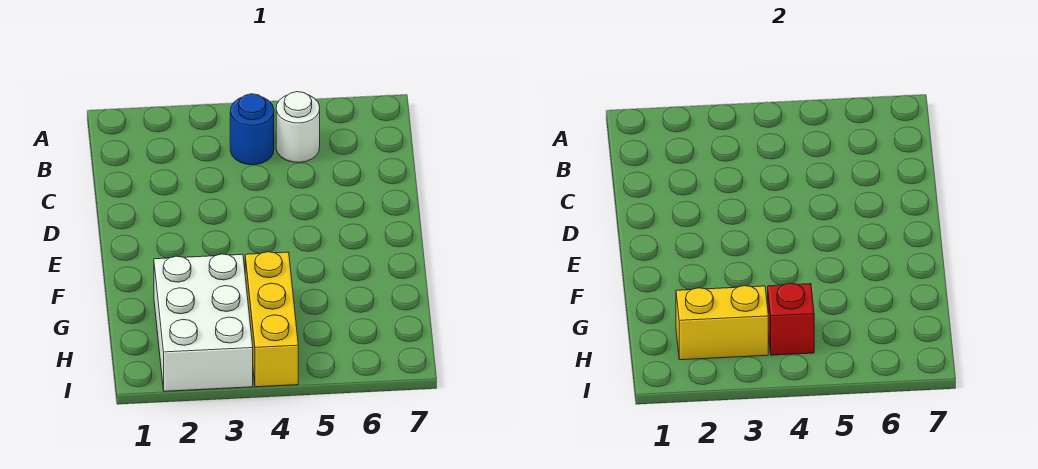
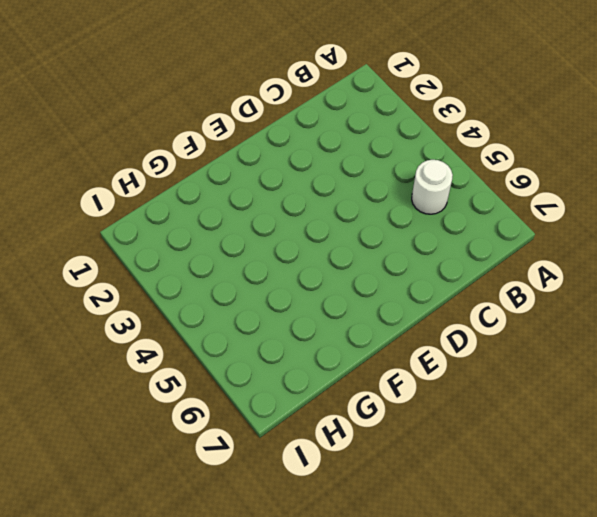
none -> blue 1x1 round brick [230,94,274,165]
none -> white 2x3 brick [154,254,253,391]

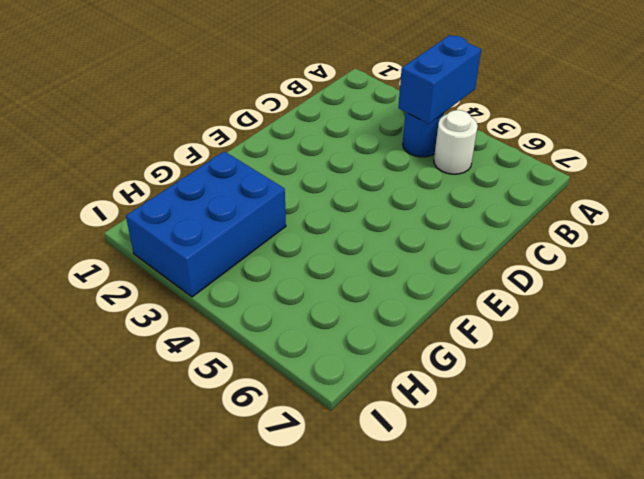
blue 1x2 brick [398,35,481,124] -> none
blue 2x3 brick [126,151,286,297] -> white 2x3 brick [154,254,253,391]
none -> yellow 1x3 brick [245,252,298,387]
none -> yellow 1x2 brick [676,286,768,360]

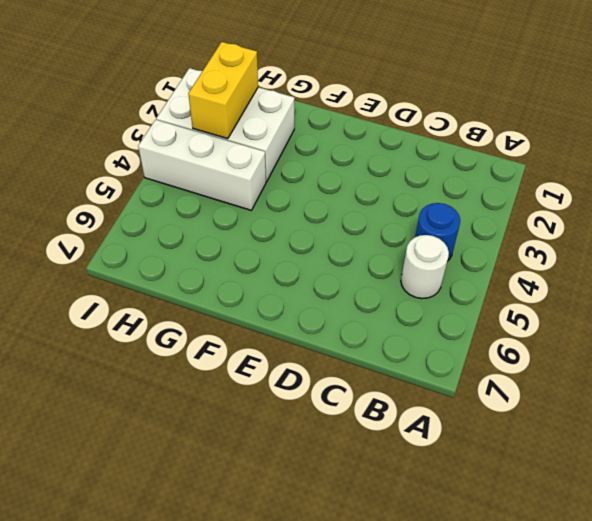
white 1x3 brick [138,120,266,210] -> yellow 1x3 brick [245,252,298,387]
none -> red 1x1 brick [768,283,814,355]

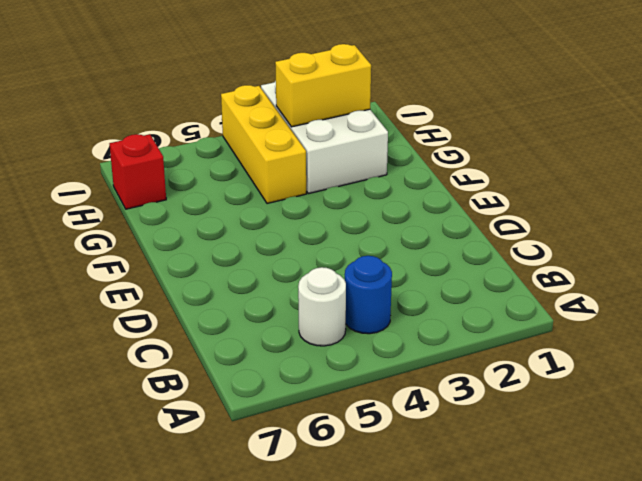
red 1x1 brick [110,134,166,209] -> red 1x1 brick moved to [768,283,814,355]

